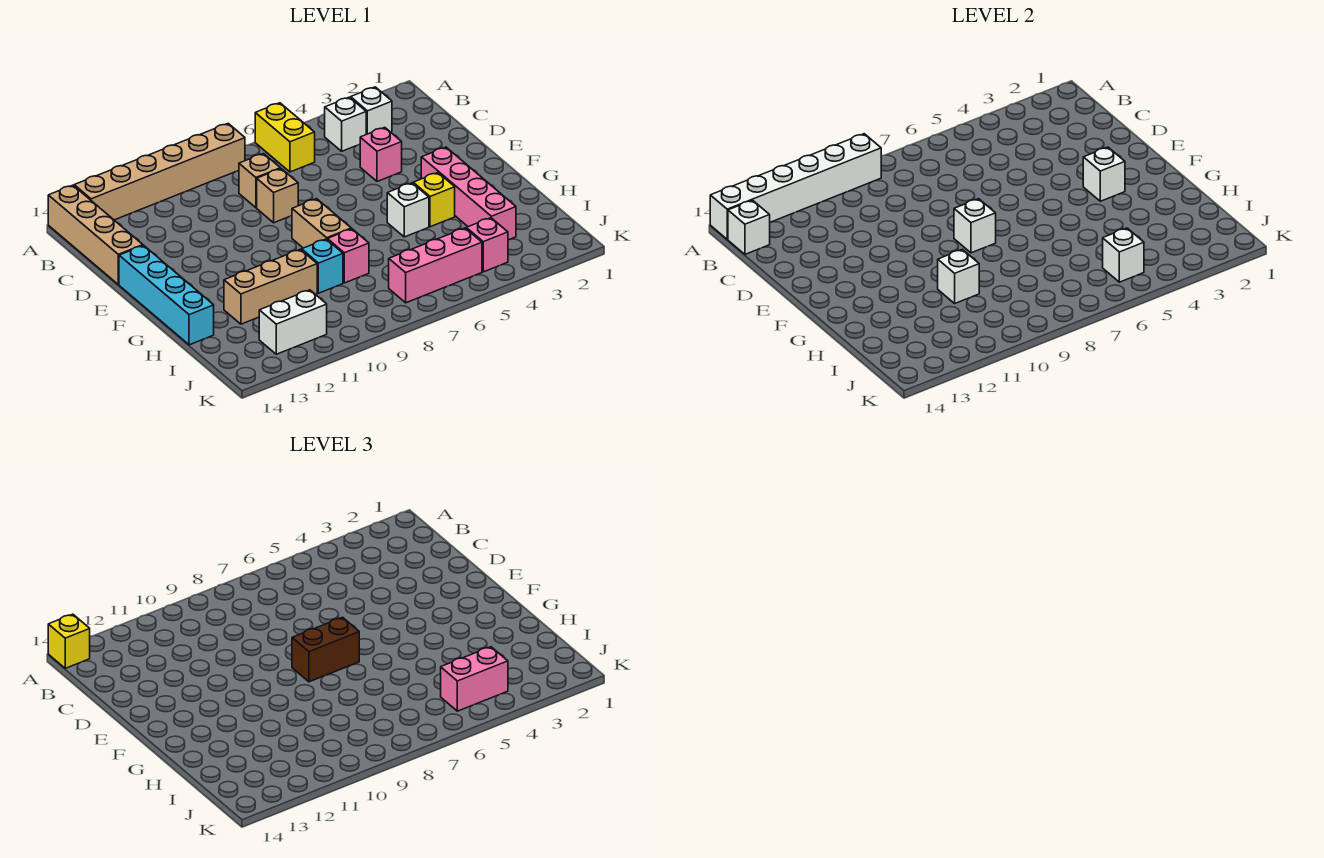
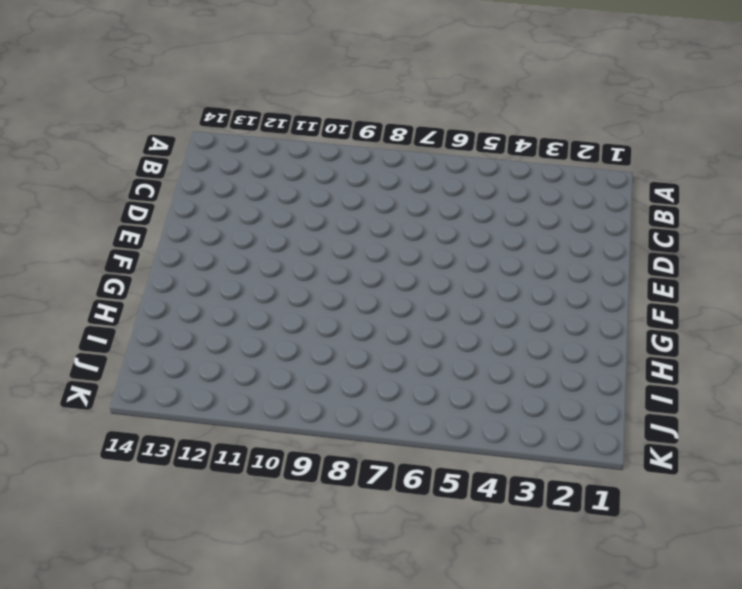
none -> yellow 1x2 brick [255,103,315,172]
none -> tan 1x6 brick [74,124,245,220]
none -> tan 1x4 brick [48,185,143,285]

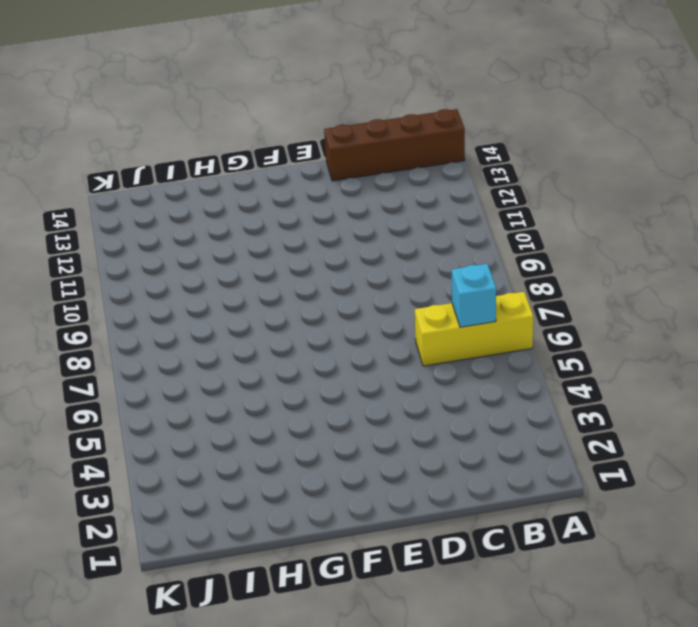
yellow 1x3 brick [415,292,533,366] -> yellow 1x2 brick [255,103,315,172]
brown 1x4 brick [324,109,465,181] -> tan 1x4 brick [48,185,143,285]
cyan 1x1 brick [452,264,496,327] -> cyan 1x1 brick moved to [302,239,343,293]
none -> tan 1x6 brick [74,124,245,220]
none -> white 1x1 brick [351,87,392,134]
none -> white 1x1 brick [325,97,366,151]

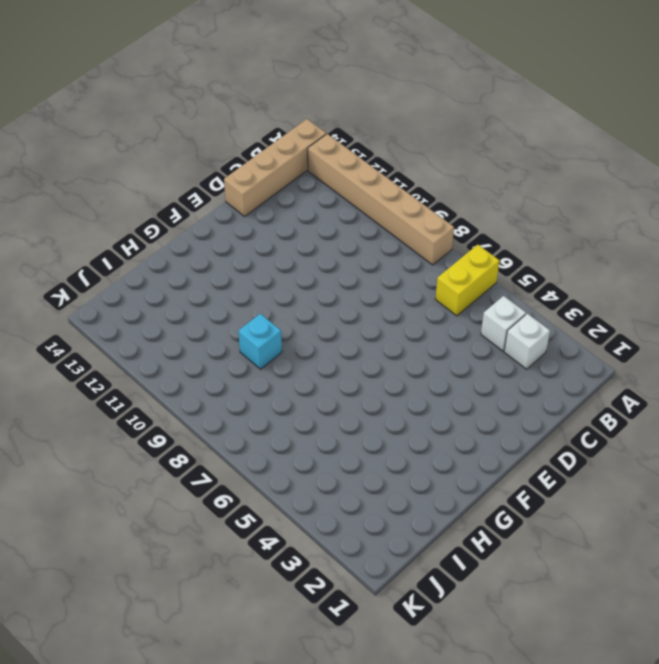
none -> tan 1x1 brick [239,154,280,208]
none -> pink 1x1 brick [360,127,402,181]
none -> tan 1x1 brick [257,169,298,223]

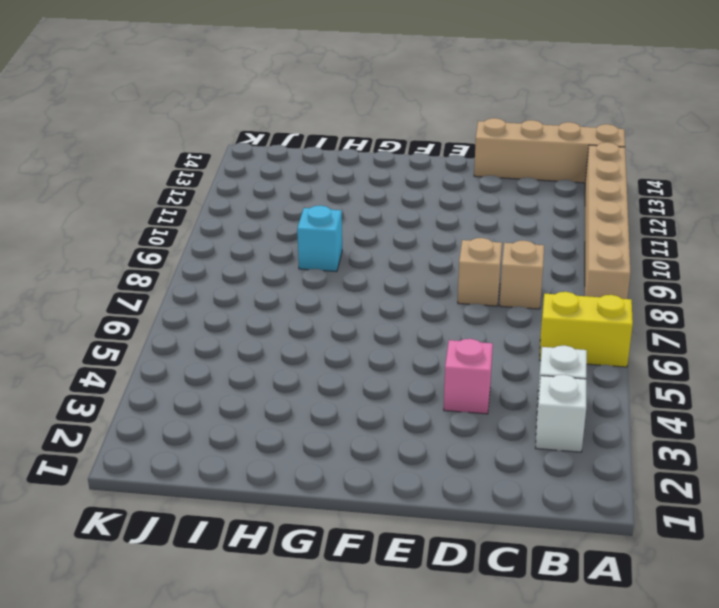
none -> cyan 1x4 brick [119,245,214,345]
none -> pink 1x4 brick [421,147,516,240]
none -> tan 1x2 brick [292,199,351,248]

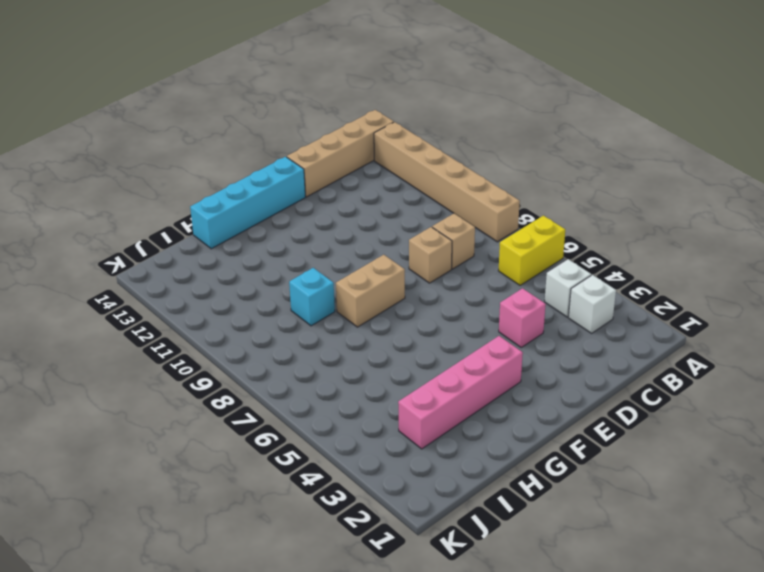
none -> yellow 1x1 brick [413,173,455,227]
none -> white 1x1 brick [387,183,429,237]
none -> pink 1x1 brick [327,229,369,283]

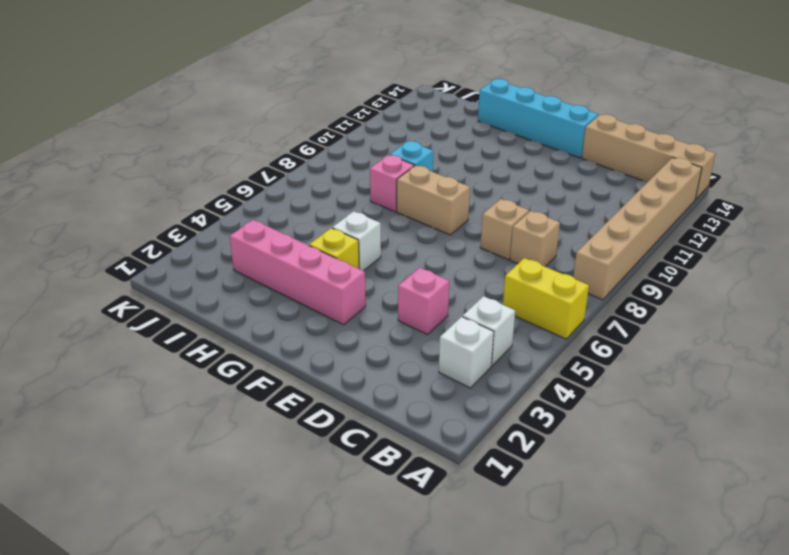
none -> tan 1x3 brick [224,249,317,324]
none -> pink 1x1 brick [466,218,508,272]
none -> pink 1x3 brick [389,228,482,303]

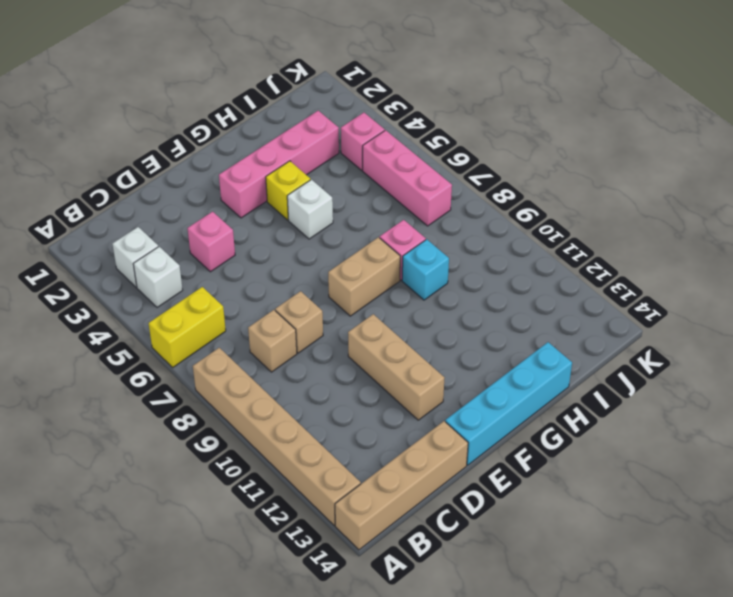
tan 1x3 brick [348,314,444,420] -> tan 1x3 brick moved to [224,249,317,324]
none -> white 1x2 brick [259,290,327,354]
none -> white 1x6 brick [710,134,881,239]
none -> white 1x1 brick [728,200,770,254]

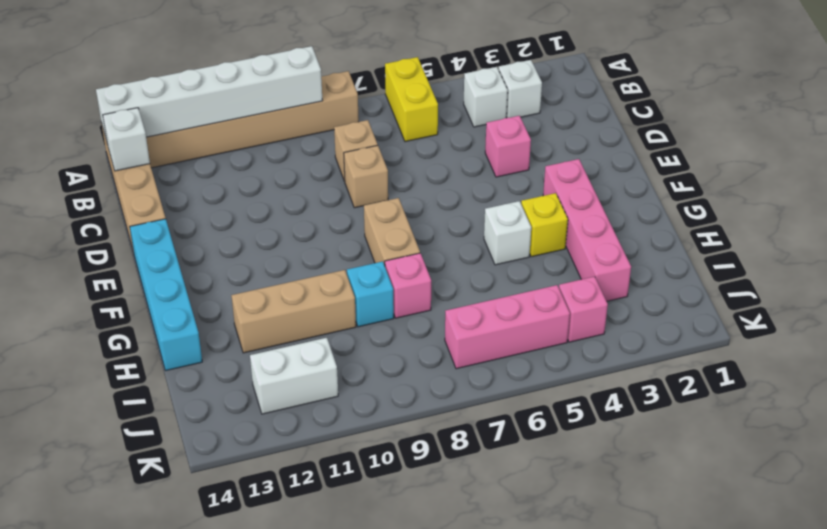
none -> white 1x1 brick [1083,147,1125,201]
none -> white 1x1 brick [954,199,996,253]
none -> white 1x1 brick [938,249,979,303]

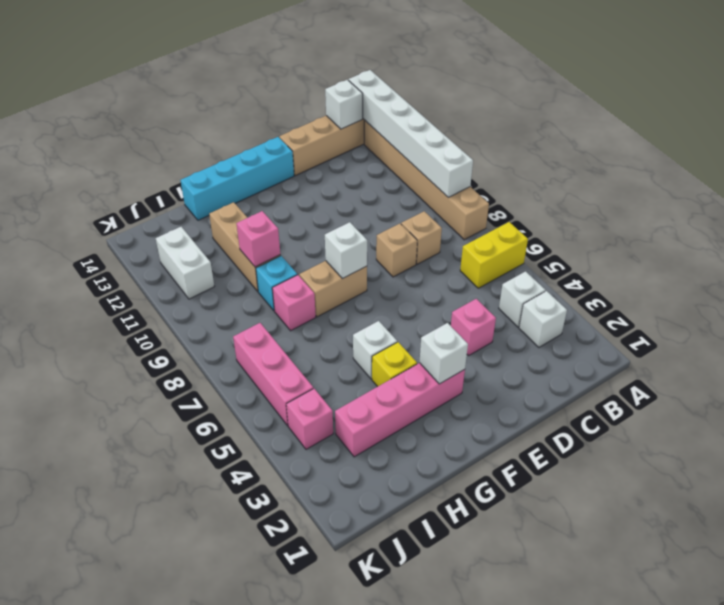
pink 1x1 brick [236,211,280,267] -> white 1x1 brick [938,249,979,303]
none -> white 1x1 brick [1103,228,1144,282]
none -> yellow 1x1 brick [48,614,90,668]
none -> brown 1x2 brick [292,617,359,682]

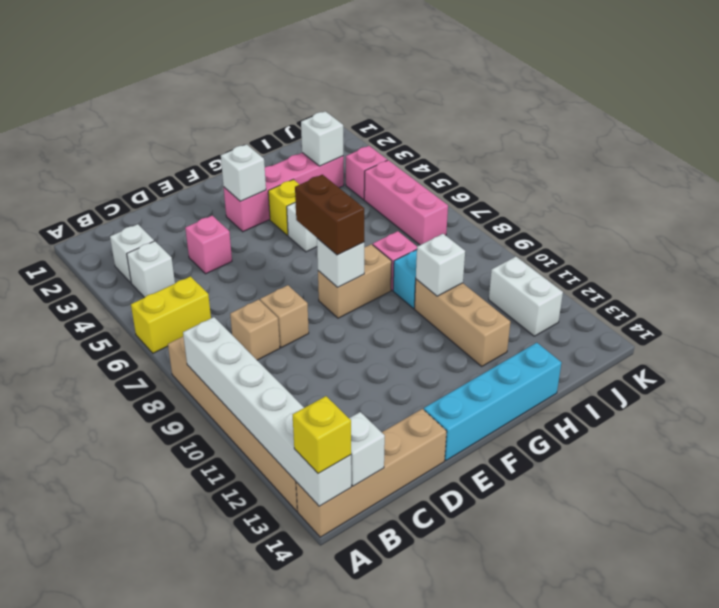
white 1x1 brick [301,111,343,166] -> white 1x1 brick moved to [1103,228,1144,282]
none -> pink 1x2 brick [441,647,508,711]

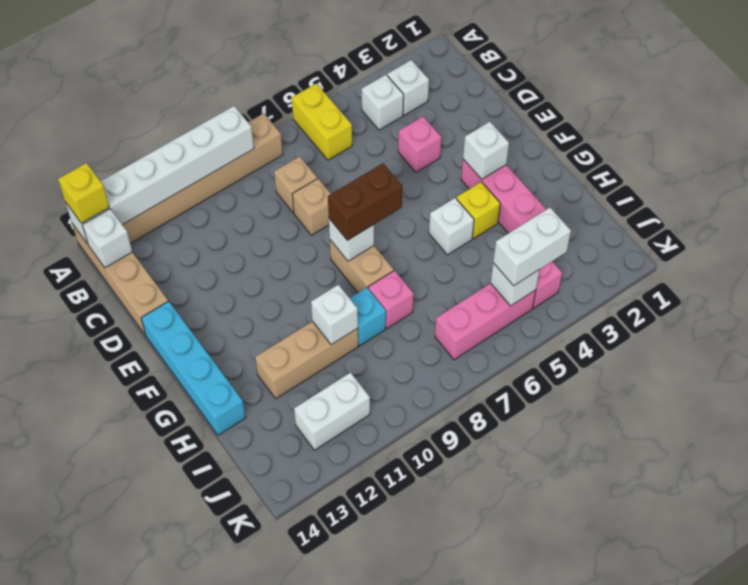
white 1x2 brick [493,208,571,286] -> pink 1x2 brick [441,647,508,711]

